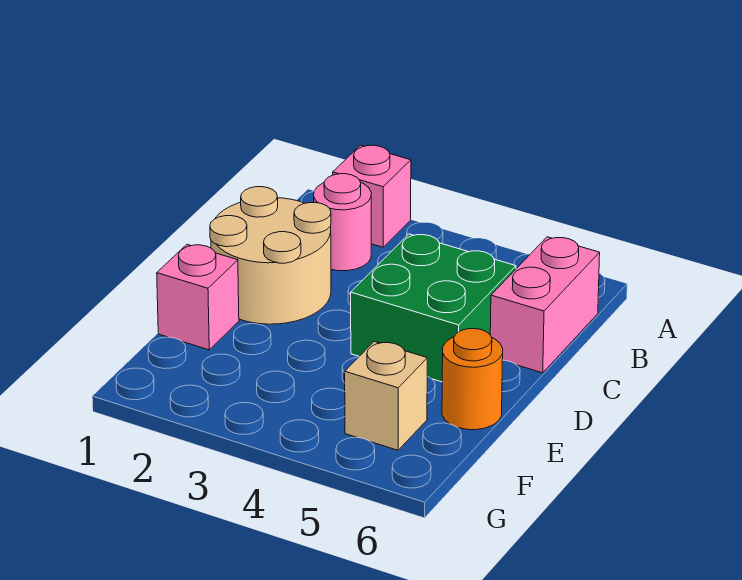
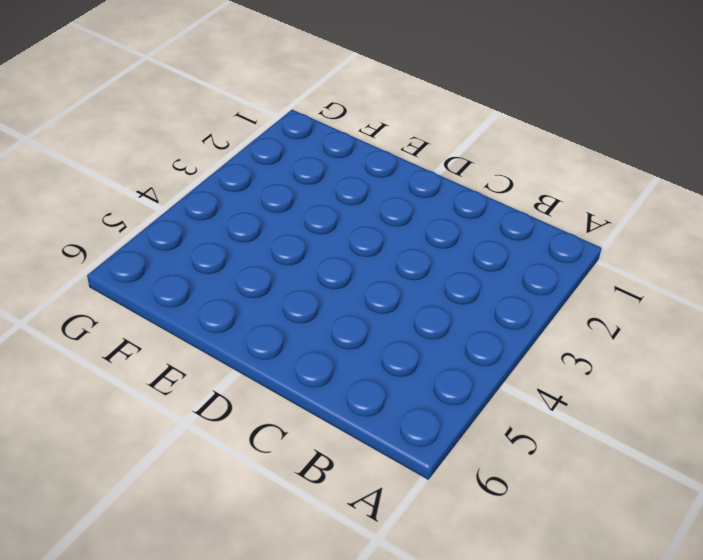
none -> pink 1x1 brick [333,145,411,247]
none -> pink 1x1 round brick [314,174,371,271]

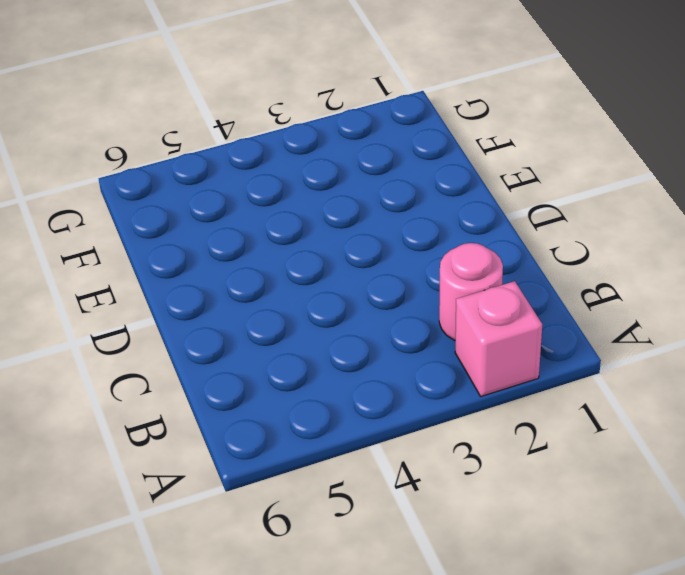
none -> pink 1x2 brick [490,237,600,373]
none -> tan 2x2 round brick [210,187,331,324]

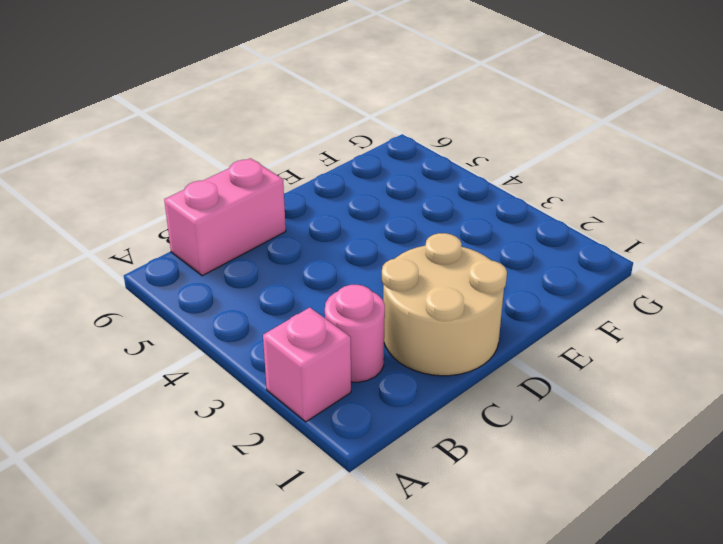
none -> green 2x2 brick [351,234,516,382]
none -> pink 1x1 brick [157,244,239,350]

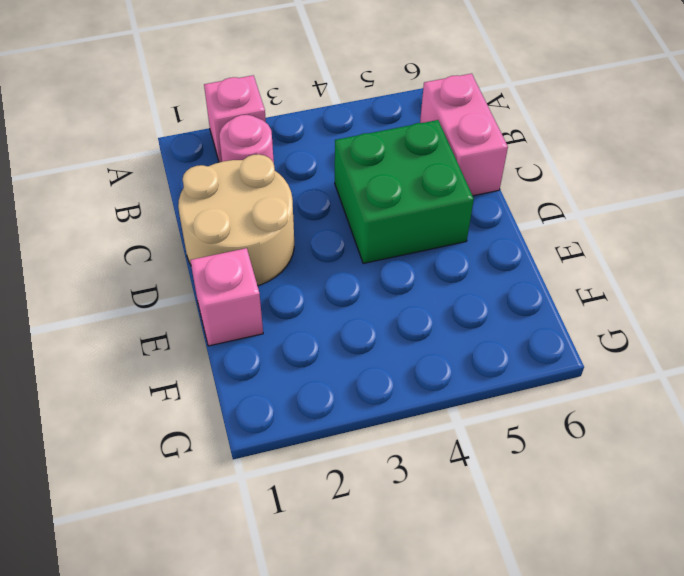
none -> orange 1x1 round brick [442,329,503,430]
none -> tan 1x1 brick [345,341,427,450]

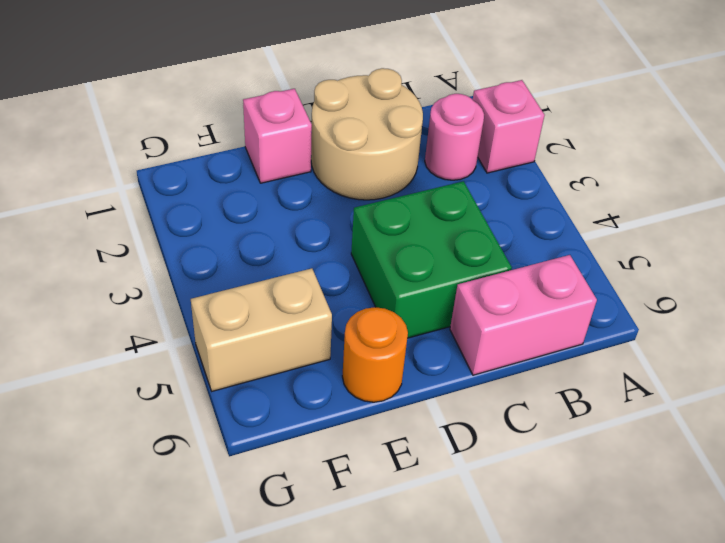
tan 1x2 brick [191,268,332,391] -> tan 1x1 brick [345,341,427,450]

